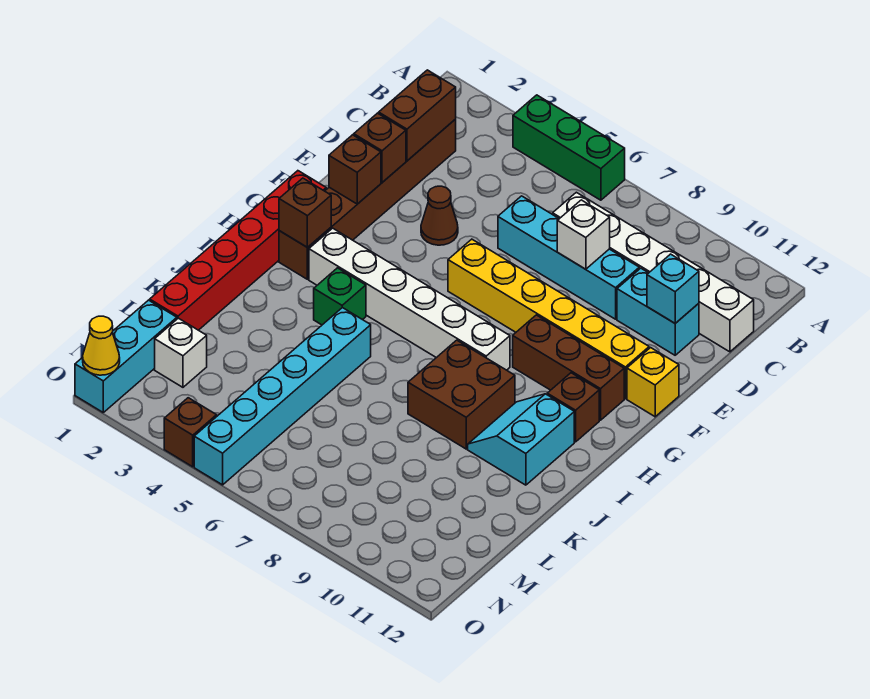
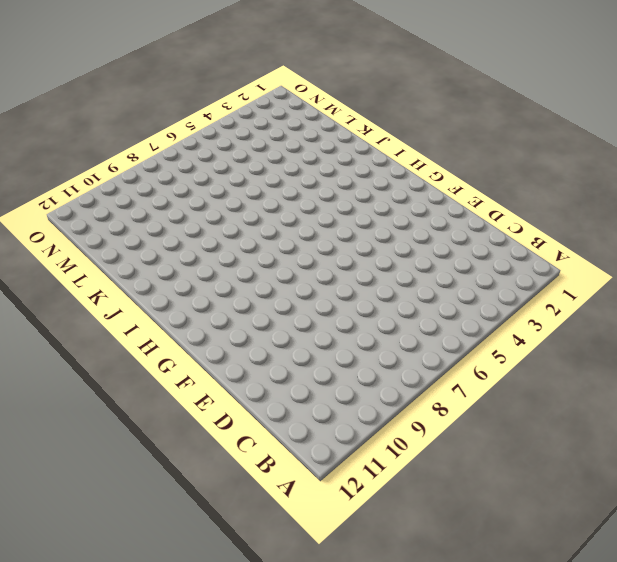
none -> green 1x3 brick [513,95,625,200]
none -> brown 1x6 brick [279,119,456,279]
none -> white 1x6 brick [553,192,754,352]

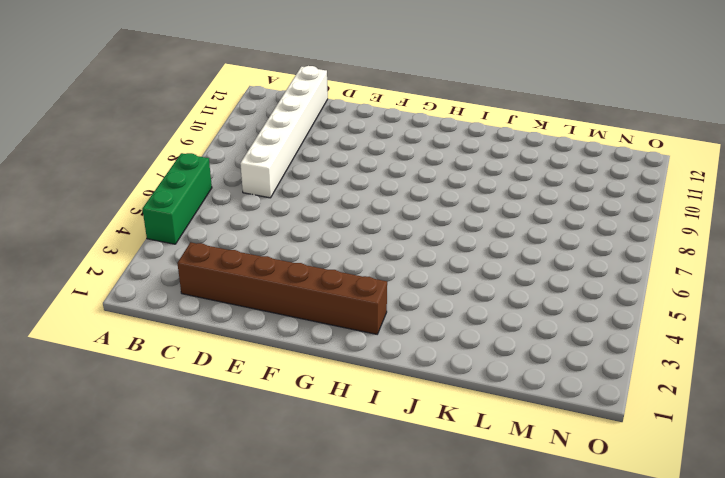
none -> cyan 1x4 brick [498,196,639,319]
none -> cyan 1x2 brick [617,268,699,355]
none -> brown 1x1 cone [421,186,458,245]

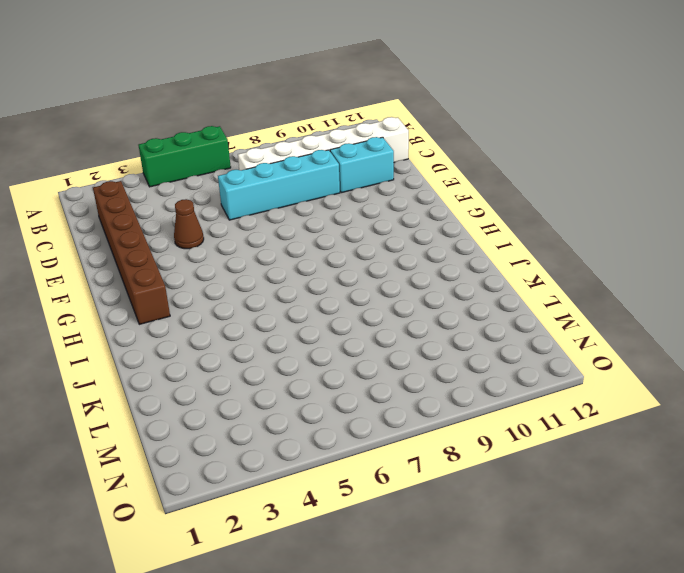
none -> yellow 1x6 brick [448,239,649,399]
none -> yellow 1x1 brick [627,348,679,417]
none -> red 1x6 brick [150,171,326,330]

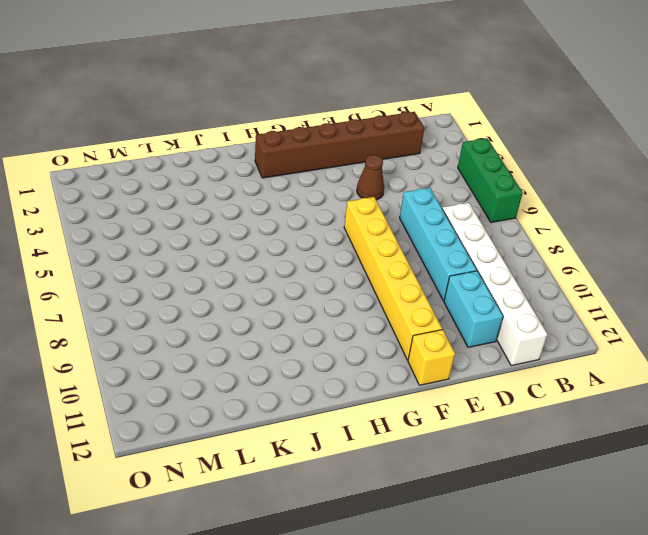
none -> red 1x6 brick [150,171,326,330]
none -> brown 1x3 brick [513,315,624,420]
none -> white 1x6 brick [309,228,510,370]

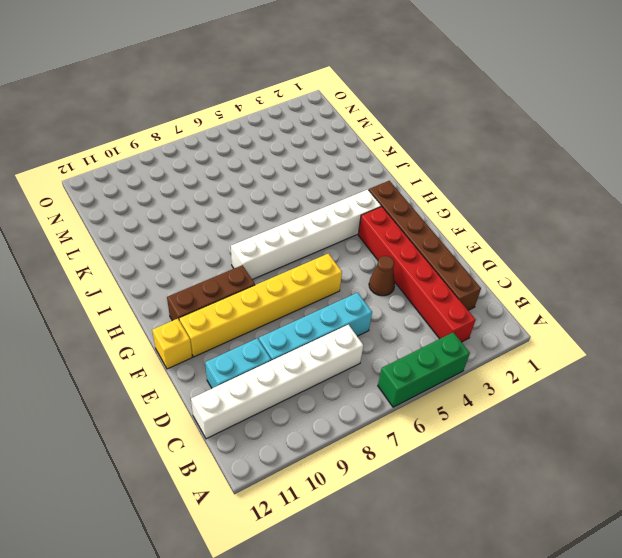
red 1x6 brick [358,206,476,342] -> red 1x6 brick moved to [150,171,326,330]
none -> brown 1x1 brick [547,373,599,442]
none -> green 1x1 brick [314,268,366,325]
none -> brown 2x2 brick [408,340,515,449]

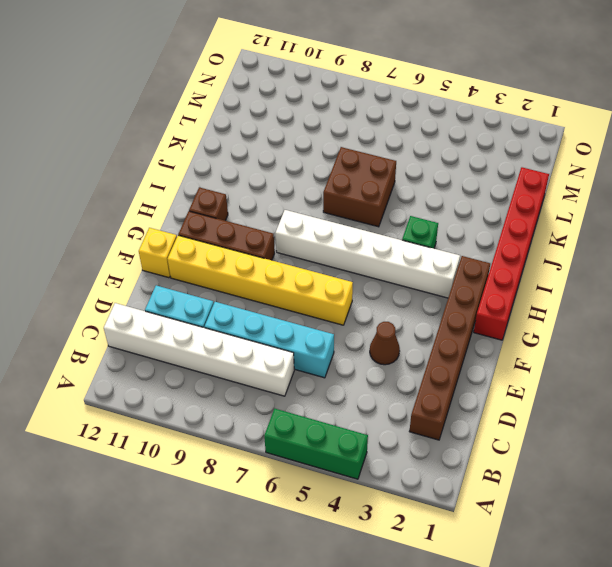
brown 2x2 brick [323,147,396,227] -> brown 2x2 brick moved to [408,340,515,449]
none -> cyan 2x2 slope [468,394,574,485]
none -> cyan 1x6 brick [194,308,371,485]
none -> cyan 1x3 brick [75,300,177,412]

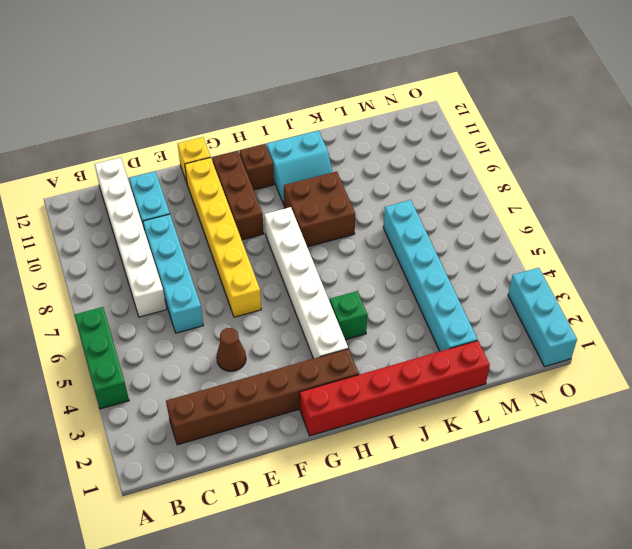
cyan 1x6 brick [383,200,477,351] -> cyan 1x6 brick turned to [194,308,371,485]
cyan 1x3 brick [508,268,577,367] -> cyan 1x3 brick turned to [75,300,177,412]
none -> white 1x1 brick [155,318,207,387]
none -> brown 1x1 brick [164,398,217,467]
none -> brown 1x2 brick [379,70,456,161]

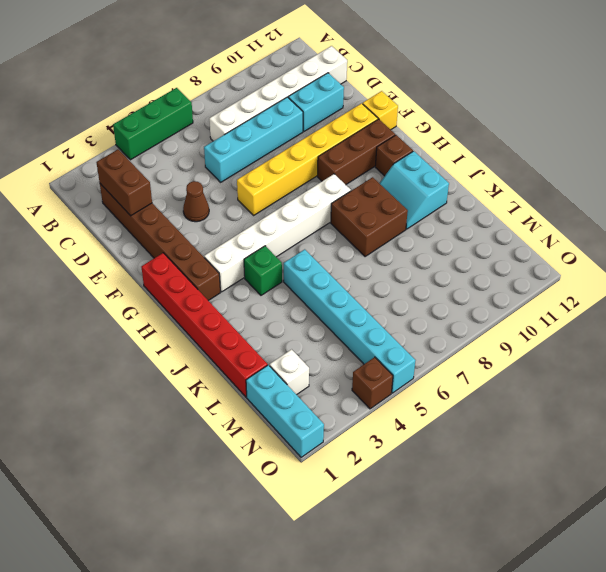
none -> white 1x1 brick [557,200,610,269]
none -> cyan 1x1 brick [647,254,699,323]
none -> brown 1x1 brick [354,113,406,182]

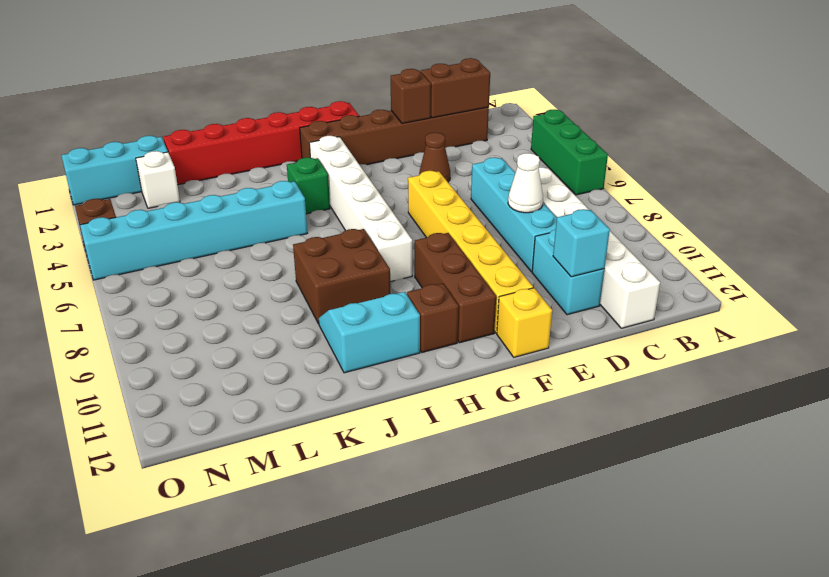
white 1x1 cone [508,153,543,213] -> white 1x1 brick [557,200,610,269]
none -> brown 1x1 brick [329,135,381,204]
none -> brown 1x1 brick [279,178,331,247]
none -> yellow 1x1 cone [83,316,120,375]

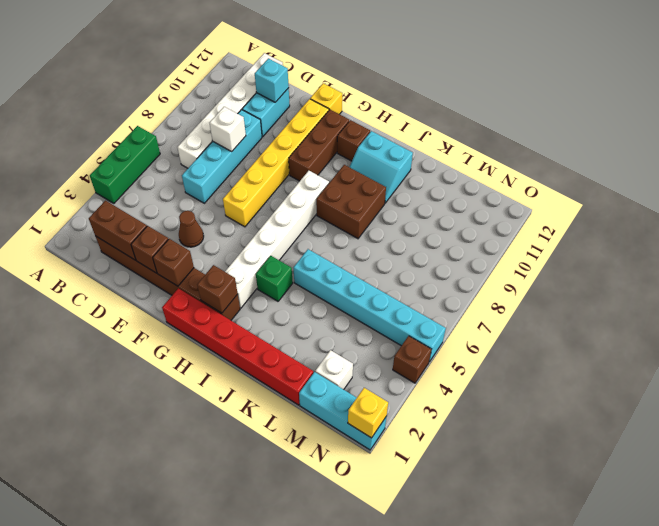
yellow 1x1 brick [348,388,388,438] -> yellow 1x1 cone [83,316,120,375]

